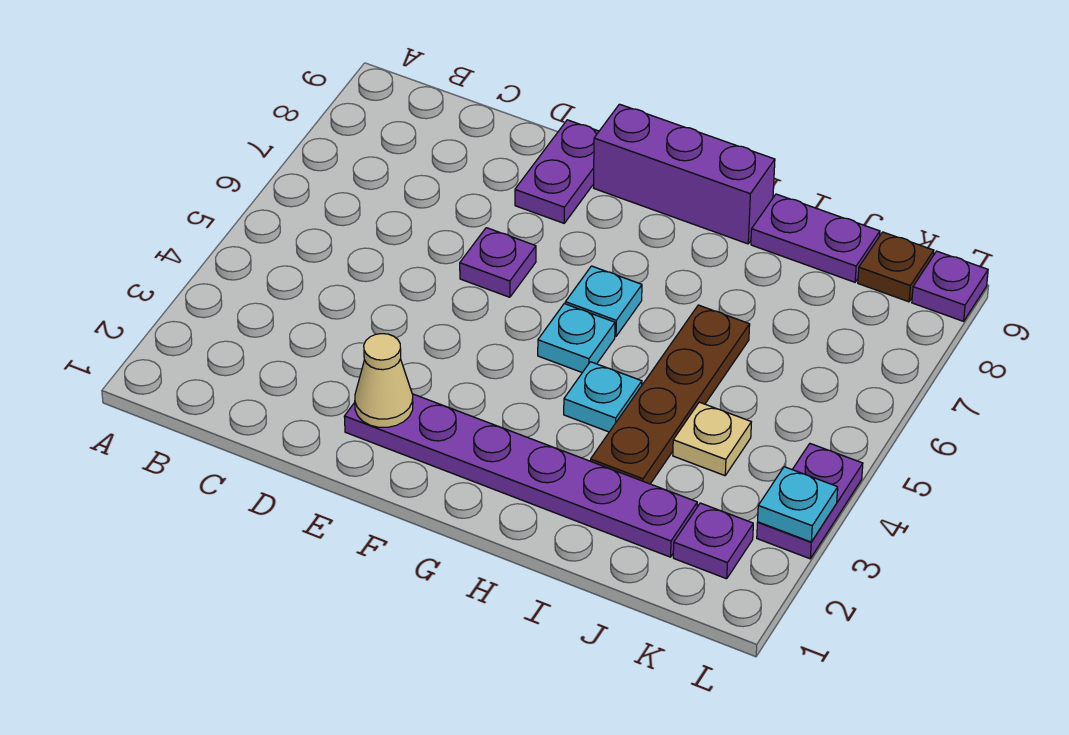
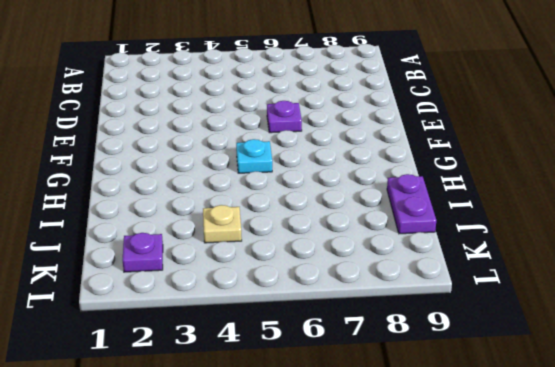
none -> purple 1x6 plate [344,394,697,557]
none -> purple 1x2 plate [515,120,599,223]
none -> purple 1x3 brick [594,104,775,244]

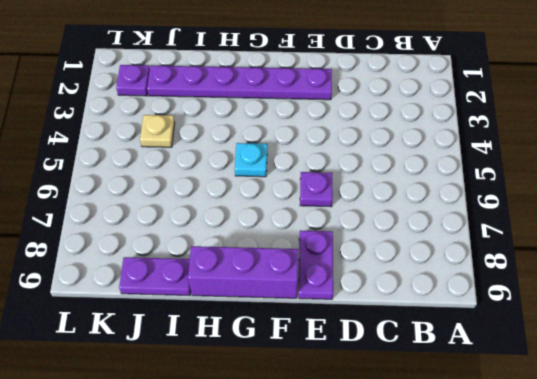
none -> cyan 1x1 plate [565,266,642,337]
none -> cyan 1x1 plate [564,362,642,432]
none -> brown 1x4 plate [590,305,750,484]

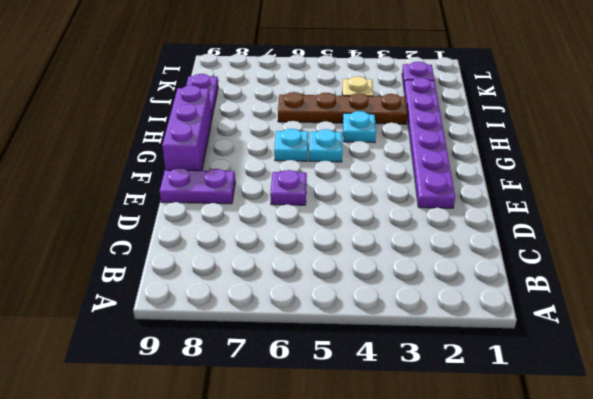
none -> brown 1x1 plate [858,232,934,302]
none -> purple 1x2 plate [757,444,863,559]
none -> purple 1x1 plate [912,251,988,321]

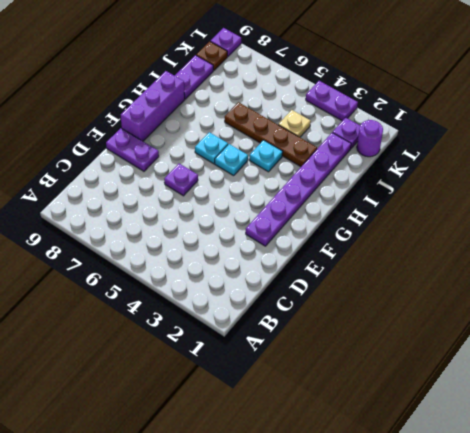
purple 1x1 round brick [357,120,383,157] -> none
none -> tan 1x1 cone [355,334,413,427]
none -> cyan 1x1 plate [758,467,838,542]

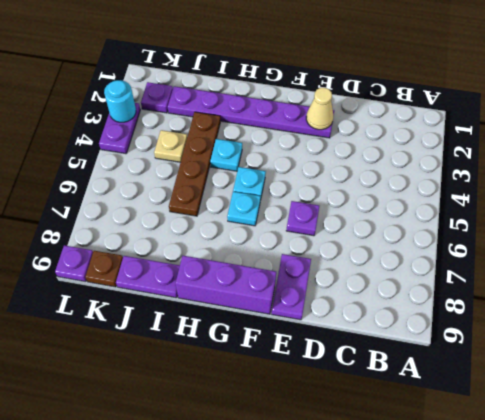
cyan 1x1 round brick [104,80,136,122] -> cyan 1x1 plate [758,467,838,542]

